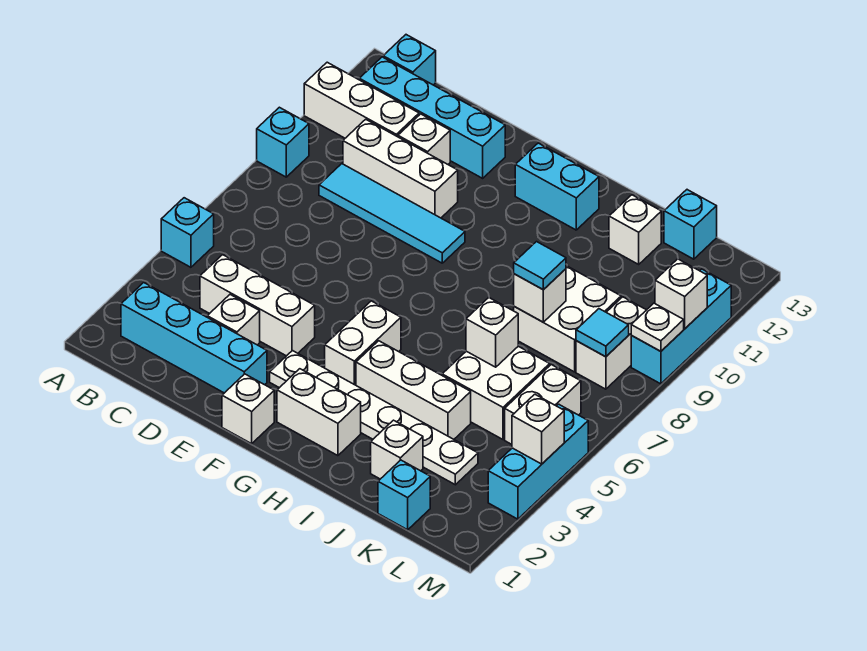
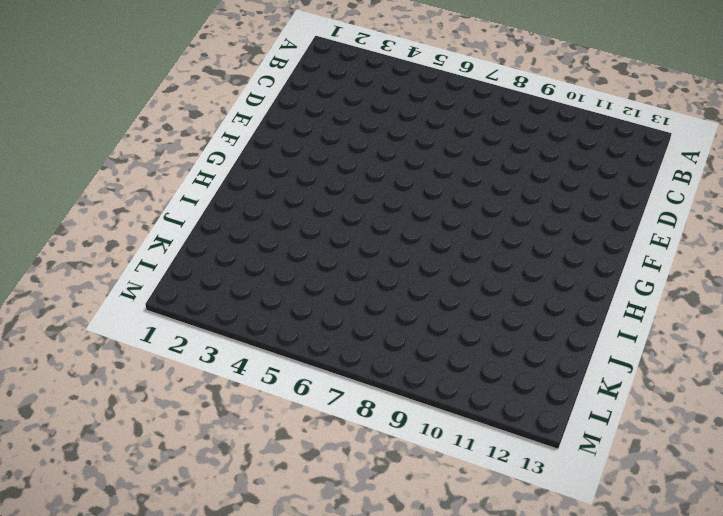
none -> cyan 1x1 brick [161,198,214,267]
none -> cyan 1x1 brick [257,107,309,177]
none -> white 1x3 brick [304,62,419,138]
none -> cyan 1x4 brick [121,283,267,393]

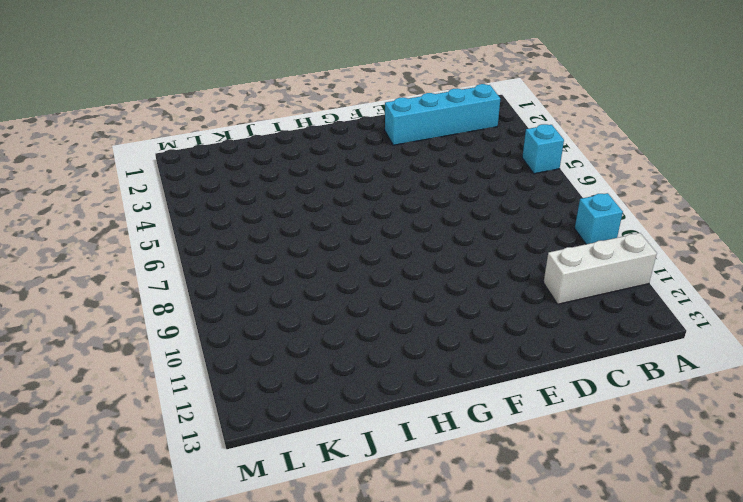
none -> cyan 1x4 brick [359,57,505,178]
none -> cyan 1x1 brick [383,35,436,85]
none -> white 1x3 brick [200,255,315,356]
none -> cyan 1x4 tile [319,164,465,263]

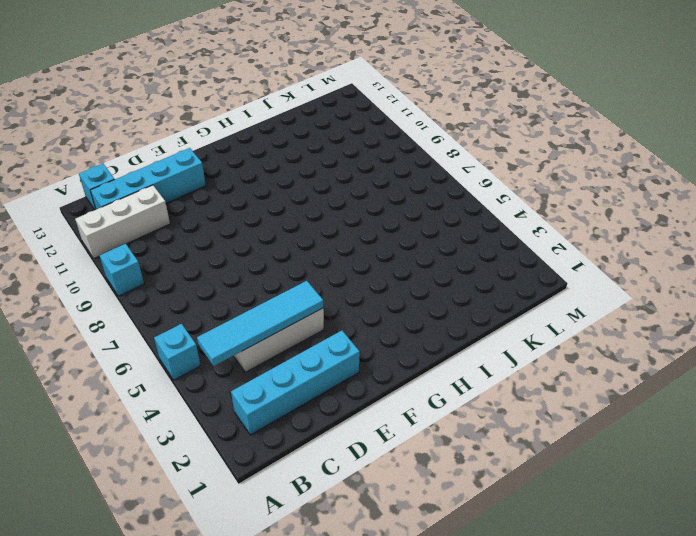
cyan 1x4 tile [197,281,323,366] -> cyan 1x4 tile moved to [319,164,465,263]
none -> white 1x3 brick [343,119,458,218]
none -> white 1x1 brick [207,295,260,345]
none -> white 1x1 brick [398,114,450,164]
none -> white 1x1 brick [222,374,274,444]

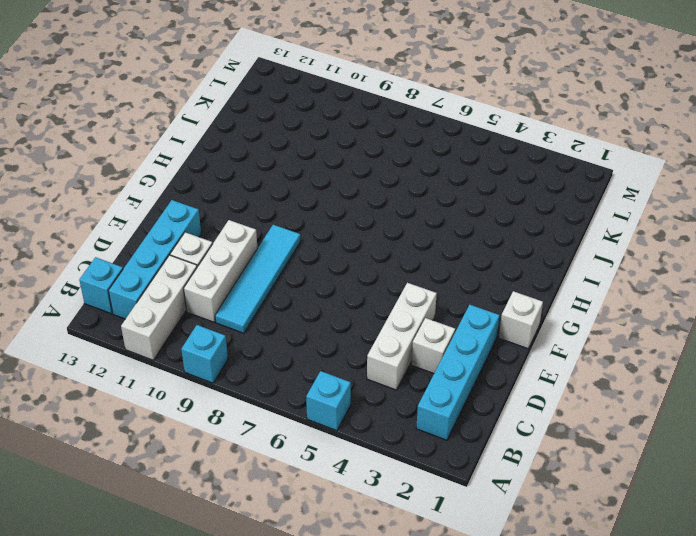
none -> white 1x6 plate [270,351,478,485]
none -> white 1x2 brick [277,369,361,456]
none -> white 1x2 brick [325,301,401,385]
none -> cyan 1x2 brick [515,143,599,230]

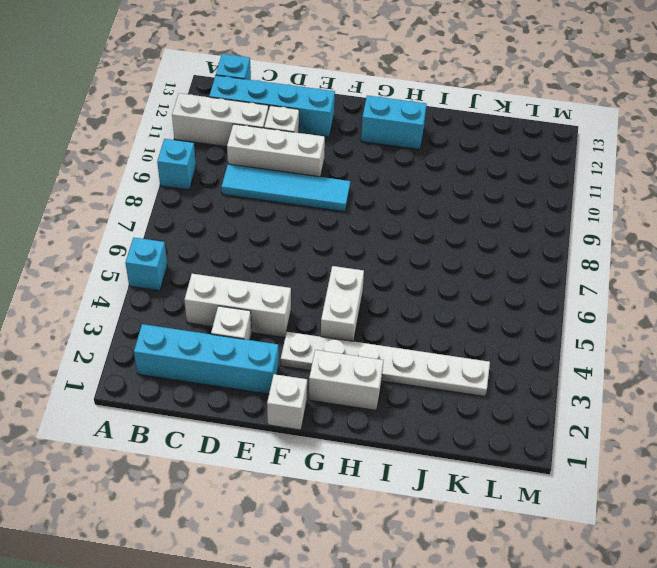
none -> white 1x3 brick [356,341,471,439]
none -> white 1x1 brick [371,420,423,479]
none -> white 2x2 brick [442,346,550,439]
none -> white 2x2 brick [514,266,621,372]

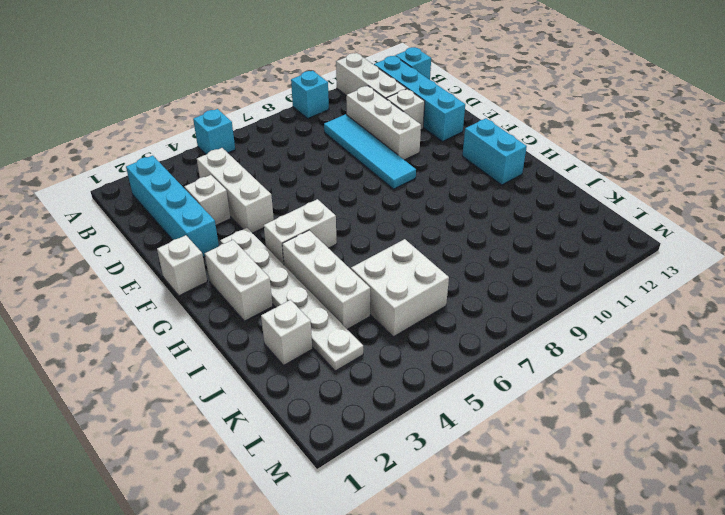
none -> white 2x2 brick [514,266,621,372]
none -> white 1x1 brick [609,195,661,264]
none -> cyan 1x1 brick [378,460,430,530]
none -> cyan 1x1 brick [664,190,717,259]

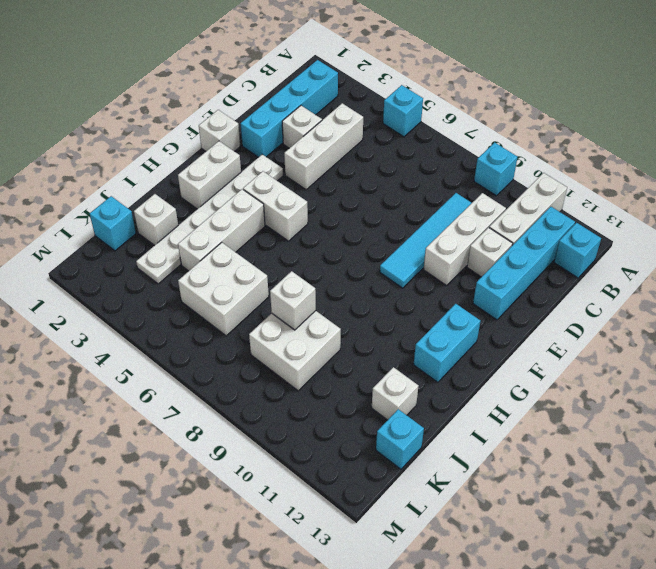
none -> white 1x2 brick [505,365,581,444]
none -> white 1x2 brick [576,297,646,389]
none -> cyan 1x3 brick [488,404,588,519]
none -> cyan 1x3 brick [631,269,731,384]

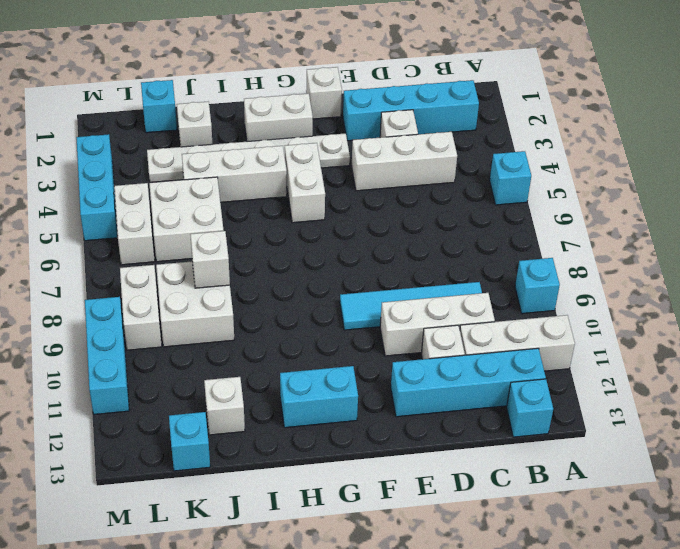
none -> white 1x1 brick [466,298,518,367]
none -> cyan 1x1 tile [576,309,629,357]
none -> white 1x1 brick [512,394,564,464]
none -> white 1x1 plate [631,303,684,351]

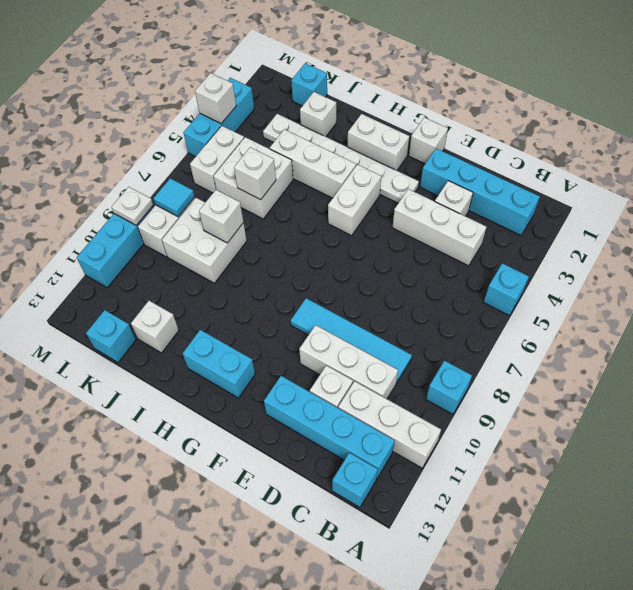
none -> white 1x1 brick [655,259,707,329]
none -> cyan 1x1 tile [514,242,566,290]

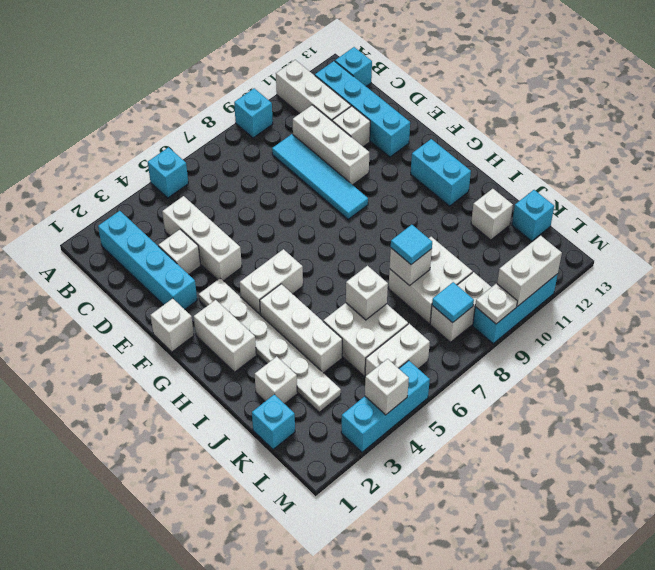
white 1x2 brick [497,236,562,307] -> white 1x1 brick [655,259,707,329]

